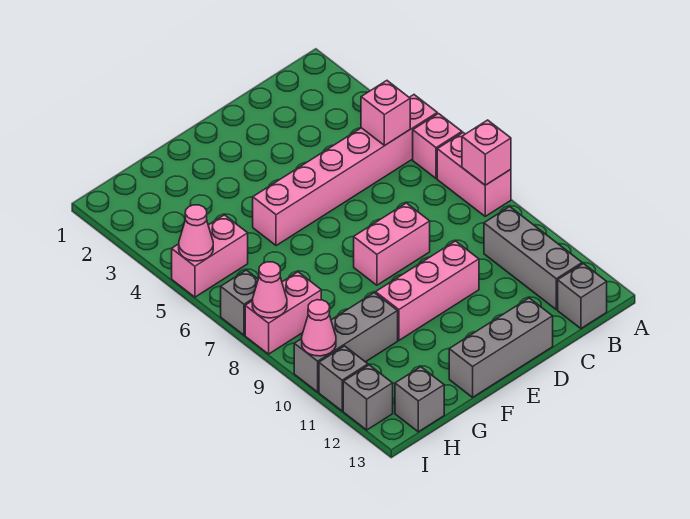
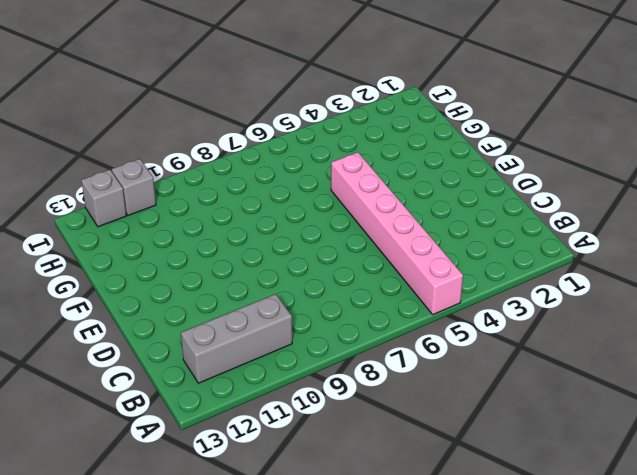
none -> pink 1x1 brick [413,114,462,179]
none -> pink 1x2 brick [437,133,511,216]
none -> grey 1x1 brick [558,264,607,328]

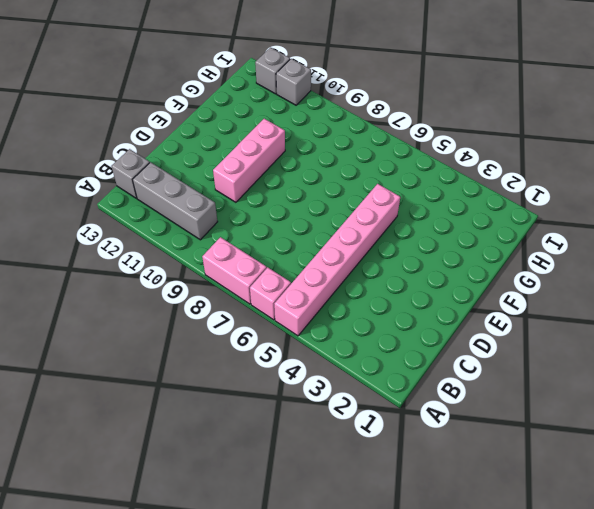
none -> pink 1x2 brick [354,203,430,285]
none -> grey 1x3 brick [449,298,553,397]
none -> grey 1x3 brick [294,293,398,392]

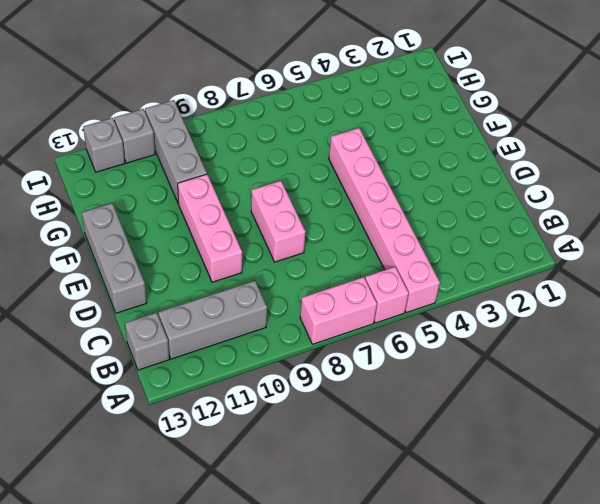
none -> pink 1x2 brick [172,215,248,297]
none -> pink 1x2 brick [245,272,321,354]
none -> grey 1x1 brick [395,367,444,432]

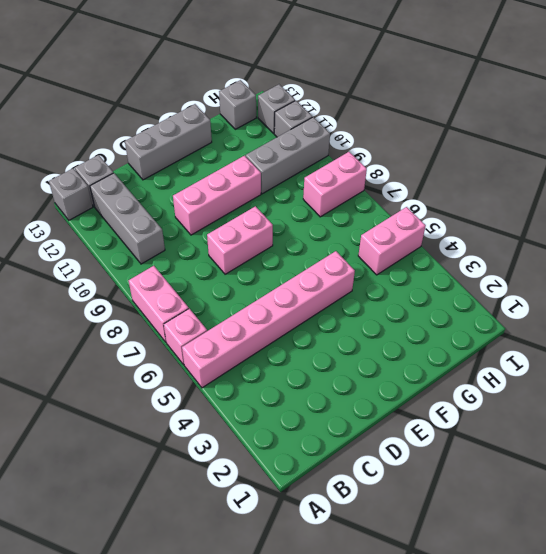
grey 1x1 brick [49,168,93,220] -> grey 1x1 brick moved to [221,270,258,335]
none -> pink 1x1 brick [462,120,511,185]
none -> pink 1x1 brick [361,81,410,145]
none -> pink 1x1 cone [179,205,213,261]

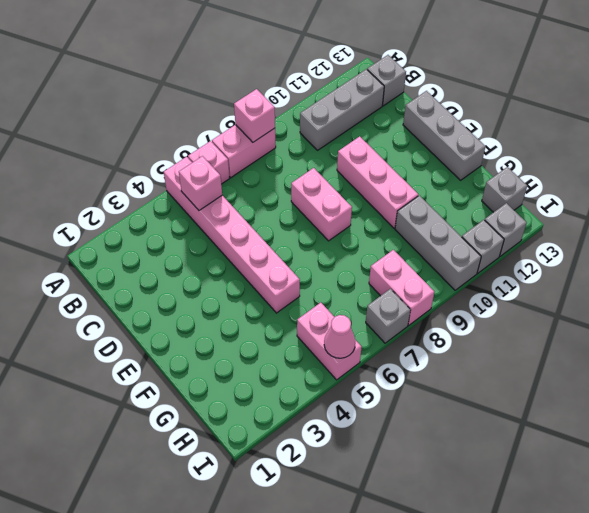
none -> pink 1x1 cone [252,262,287,318]
none -> pink 1x1 cone [302,300,336,356]

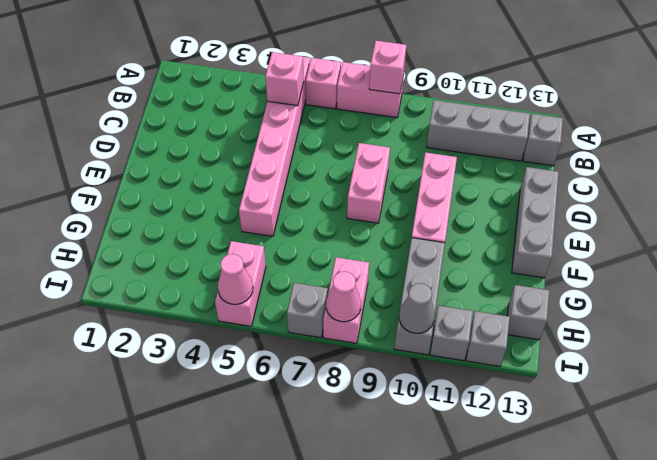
grey 1x1 cone [399,283,435,333] -> pink 1x1 cone [302,300,336,356]

